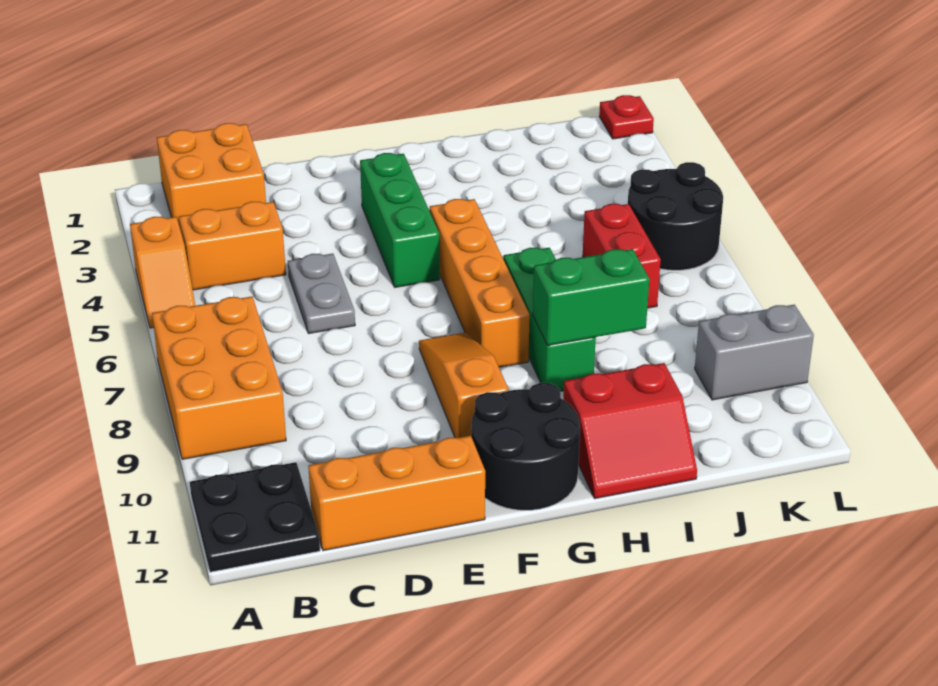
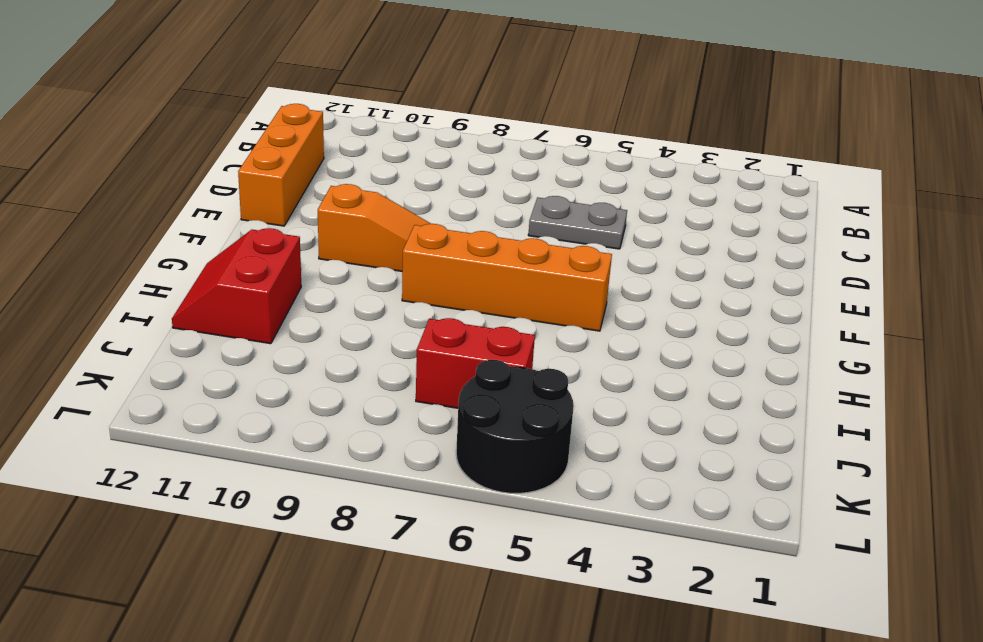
none -> orange 1x2 slope [130,217,195,328]
none -> orange 2x3 brick [152,297,286,459]
none -> black 2x2 plate [190,462,320,572]

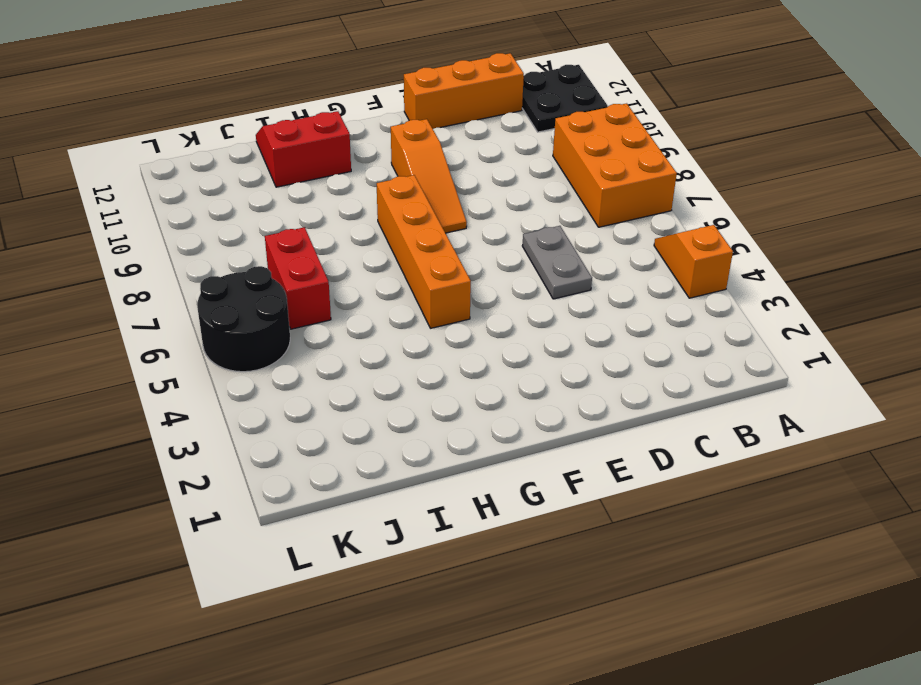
none -> orange 2x2 brick [157,123,266,227]
none -> orange 1x2 brick [179,202,286,290]
none -> green 1x3 brick [360,153,440,287]

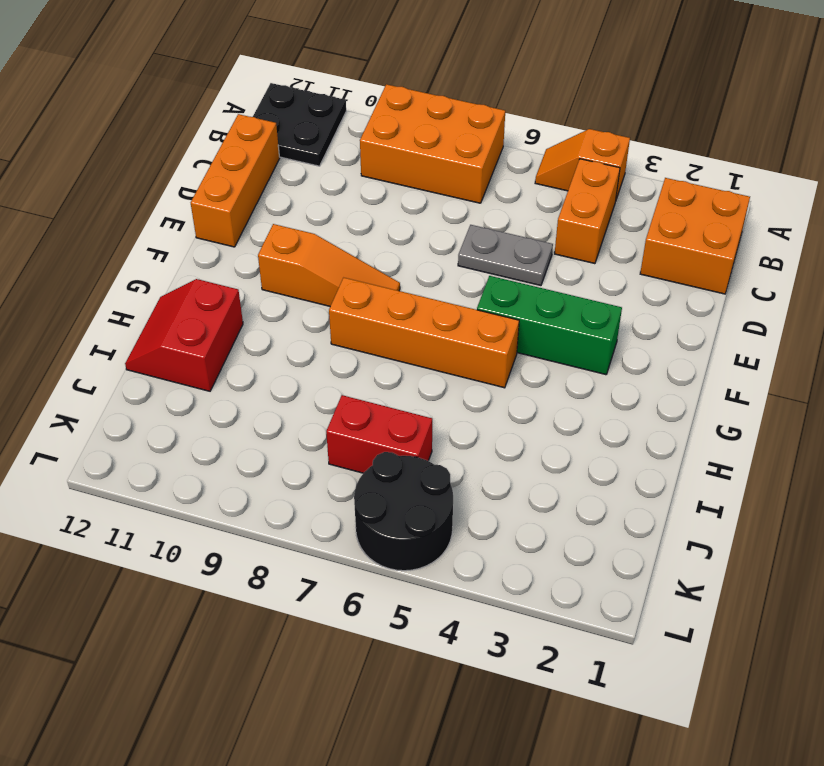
none -> black 2x2 round brick [471,383,580,510]
none -> green 1x3 brick [504,248,596,391]
none -> grey 1x2 brick [695,305,814,400]

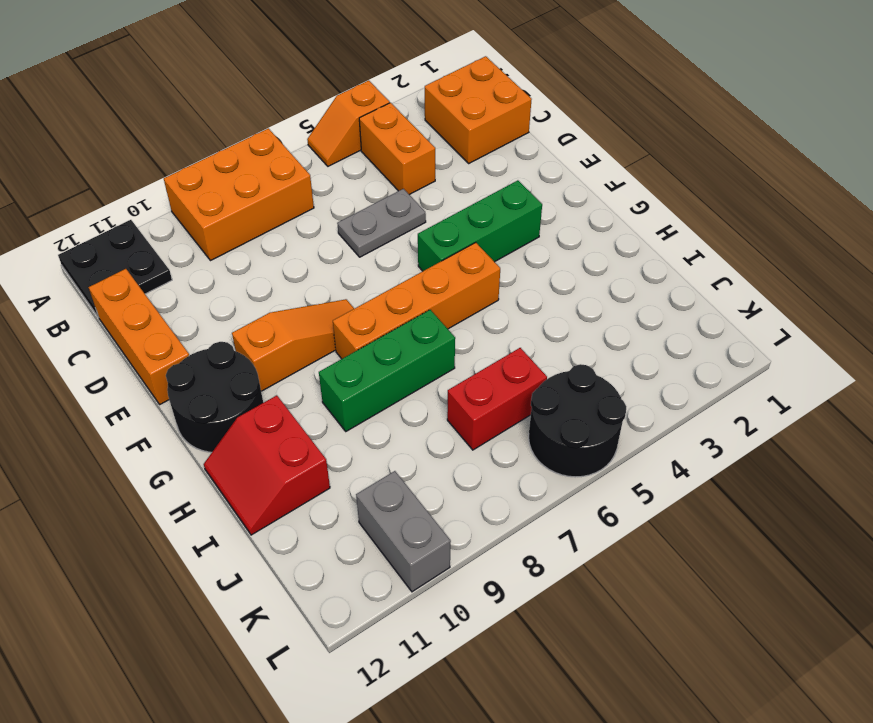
none -> red 1x1 plate [599,95,654,139]
none -> green 1x2 brick [533,249,649,345]

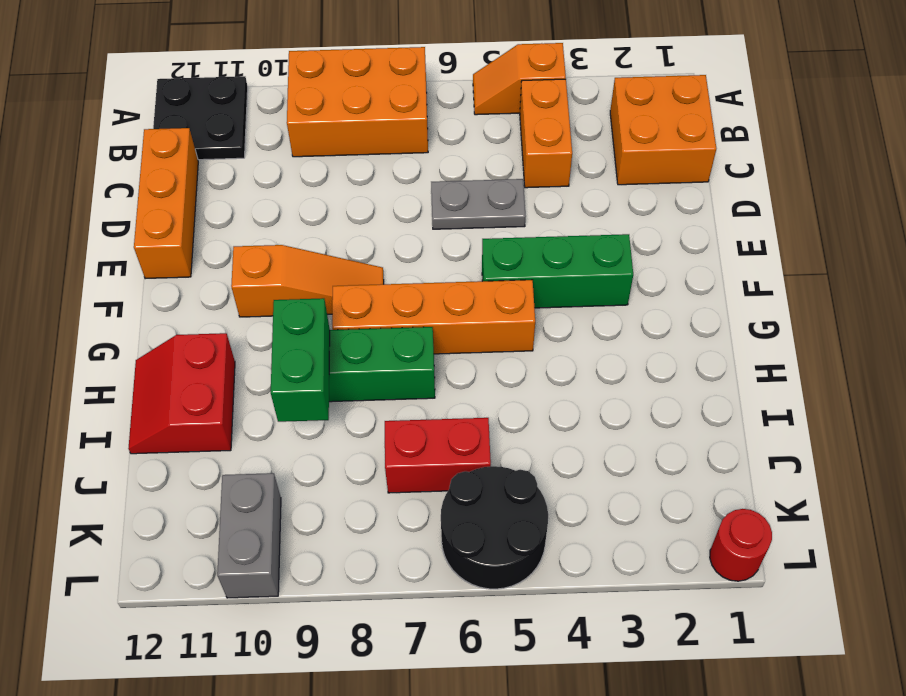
red 1x1 round brick [710,509,772,581] -> red 1x1 plate [599,95,654,139]
none -> black 2x2 round brick [471,383,580,510]

